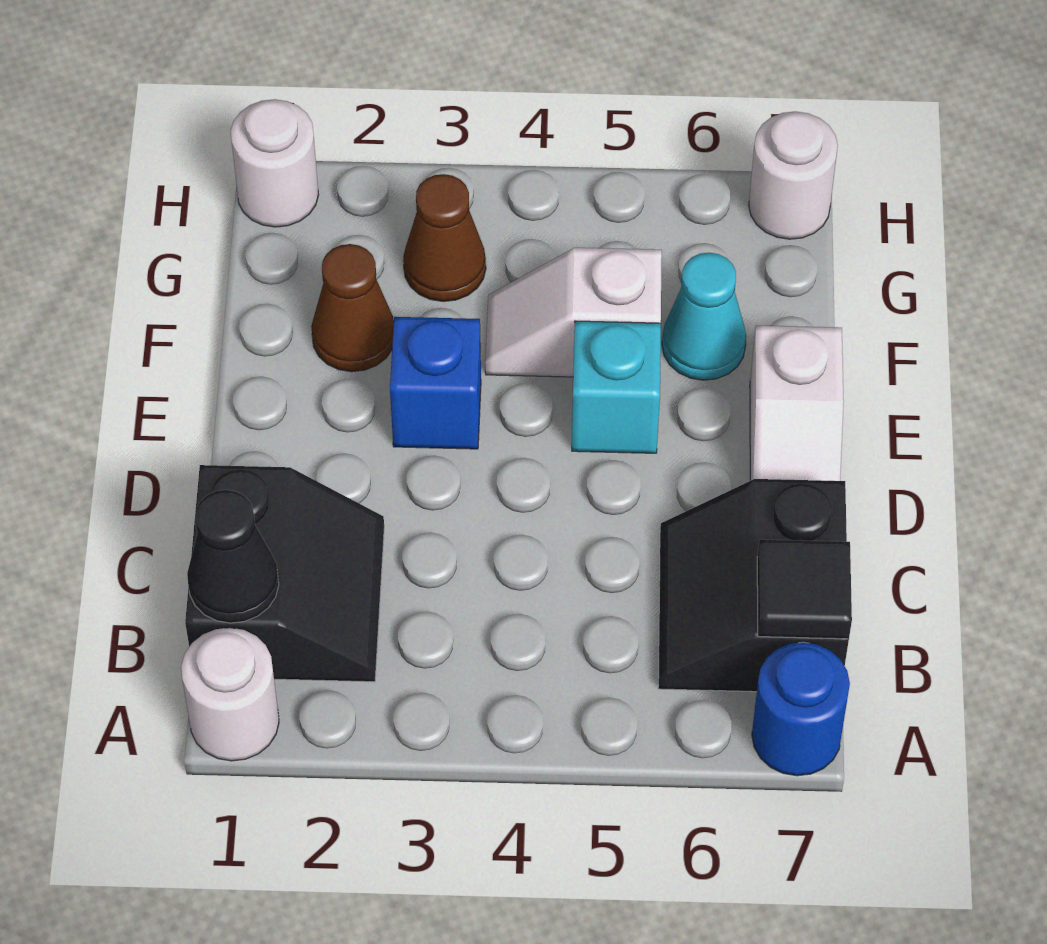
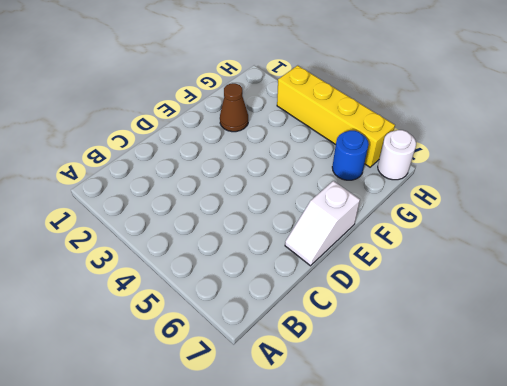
blue 1x1 round brick [332,131,369,180] -> blue 1x1 round brick moved to [752,642,850,776]
yellow 1x4 brick [277,65,395,167] -> none
none -> white 1x1 round brick [181,628,279,761]
none -> black 2x2 slope [185,465,384,682]
none -> black 2x2 slope [658,479,849,692]

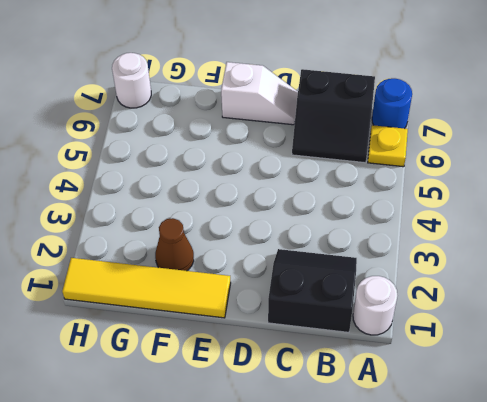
yellow 1x1 plate [368,125,408,167] -> none
yellow 1x4 tile [62,258,231,318] -> white 1x1 round brick [231,99,319,227]
none -> blue 1x1 brick [390,317,481,449]
none -> cyan 1x1 brick [572,321,661,453]
none -> white 1x2 slope [485,248,662,377]

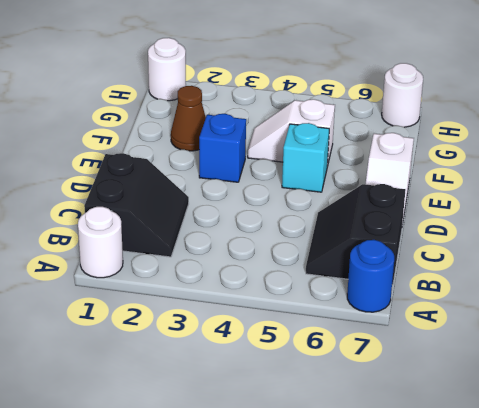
none -> cyan 1x1 cone [662,253,746,380]
none -> brown 1x1 cone [403,174,486,301]
none -> black 1x1 cone [187,490,279,623]

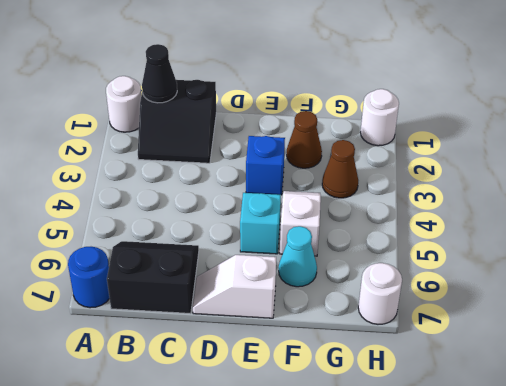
none -> black 1x1 tile [757,539,852,639]

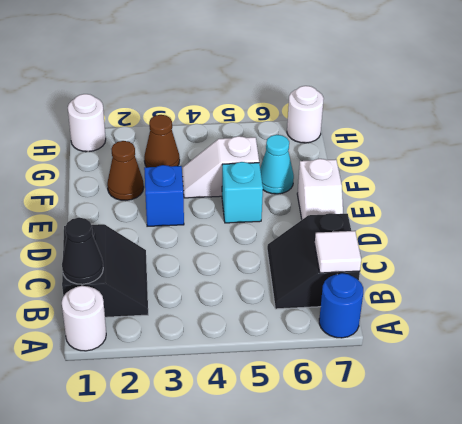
white 1x1 tile [315,231,361,273] -> black 1x1 tile [757,539,852,639]

